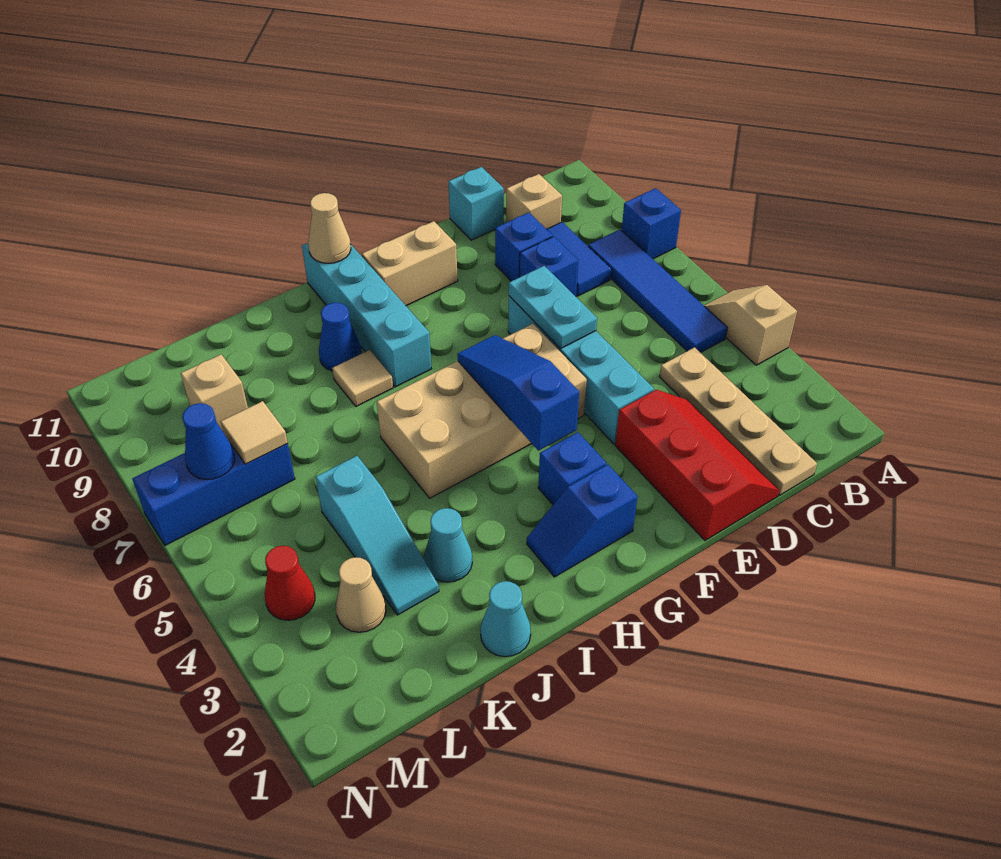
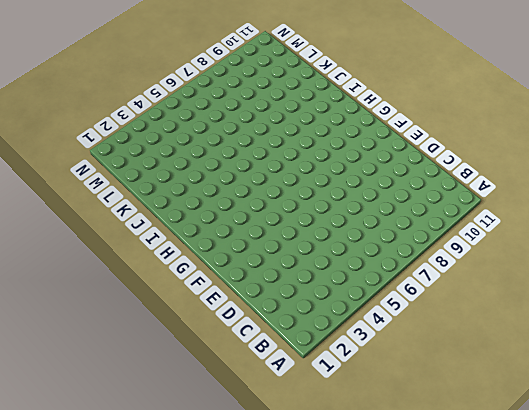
none -> tan 1x2 slope [704,285,797,365]
none -> blue 1x1 brick [622,188,681,259]
none -> blue 1x4 tile [588,229,727,353]
none -> tan 1x4 plate [659,347,817,495]

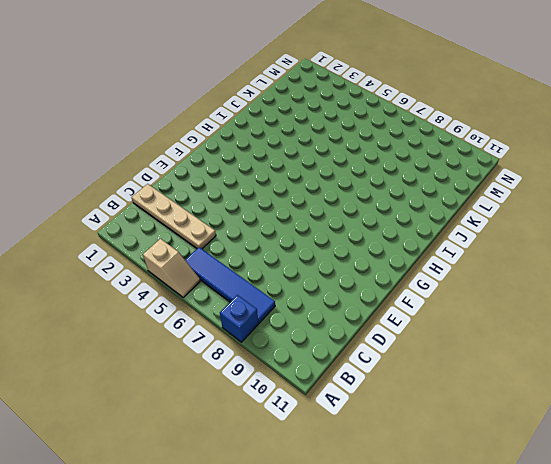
none -> blue 1x2 tile [547,222,611,296]
none -> tan 1x1 brick [506,174,562,229]
none -> red 2x3 slope [615,390,780,540]
none -> blue 1x1 brick [520,236,578,296]

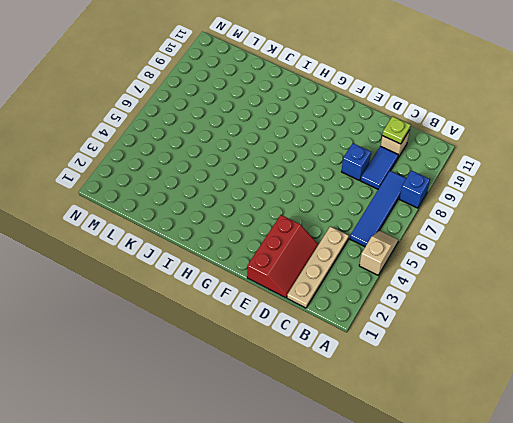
lime 1x1 plate [382,116,411,144] -> none
none -> blue 1x1 brick [495,213,553,281]
none -> cyan 1x1 brick [449,167,504,240]
none -> cyan 1x4 brick [508,296,654,444]
none -> tan 2x4 brick [377,324,587,498]

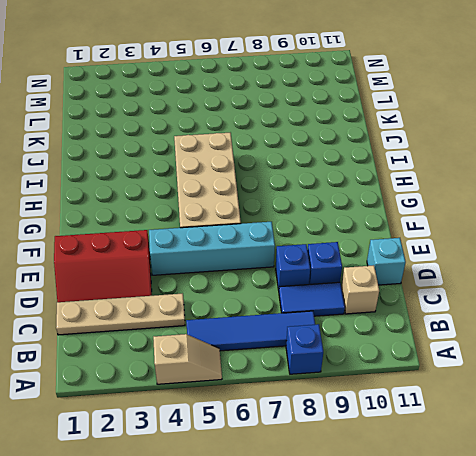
none -> tan 1x2 brick [362,221,458,306]
none -> blue 1x2 slope [527,465,638,577]
none -> blue 1x1 brick [538,432,606,505]
none -> cyan 1x4 brick [302,243,432,387]

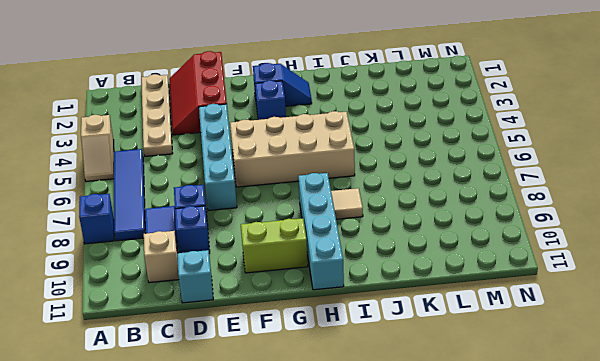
lime 1x2 brick [241,218,308,273] -> tan 1x2 brick [362,221,458,306]
none -> blue 1x1 cone [319,303,362,371]
none -> cyan 1x1 cone [480,581,531,657]
none -> cyan 1x1 cone [424,508,472,582]
none -> cyan 1x3 slope [316,456,439,615]

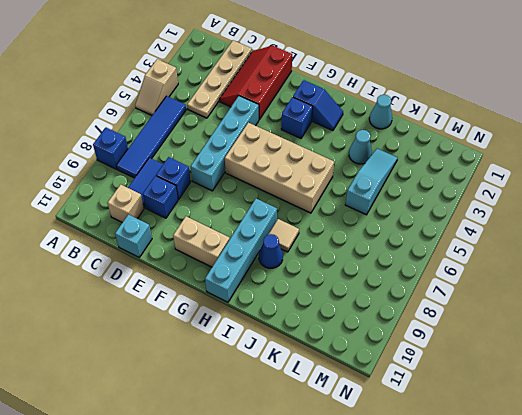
none -> tan 1x1 cone [336,557,386,632]
none -> blue 1x3 brick [132,444,295,545]
none -> tan 1x1 brick [181,355,248,431]
none -> red 1x1 cone [265,546,315,620]

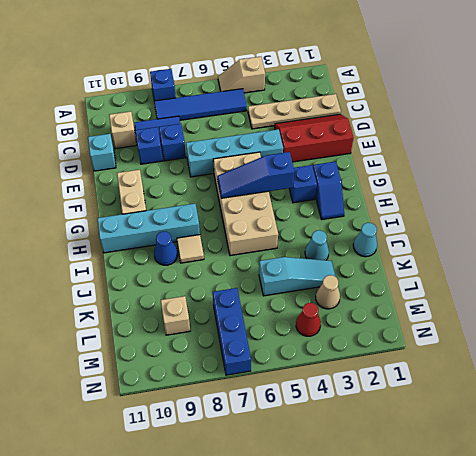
none -> cyan 1x2 plate [509,266,597,349]
none -> tan 1x1 cone [308,193,351,263]
none -> tan 1x1 tile [221,401,288,464]
none -> blue 1x1 cone [182,403,235,480]

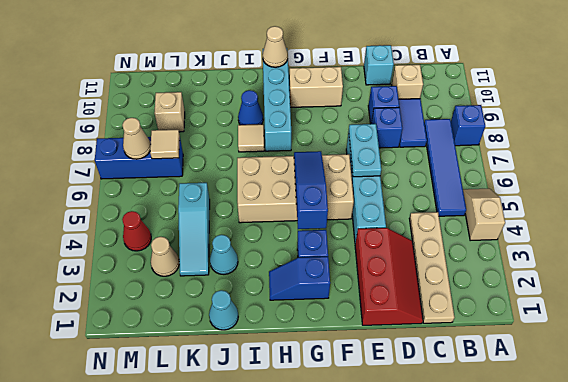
tan 1x1 cone [122,118,151,159] -> blue 1x1 cone [182,403,235,480]

